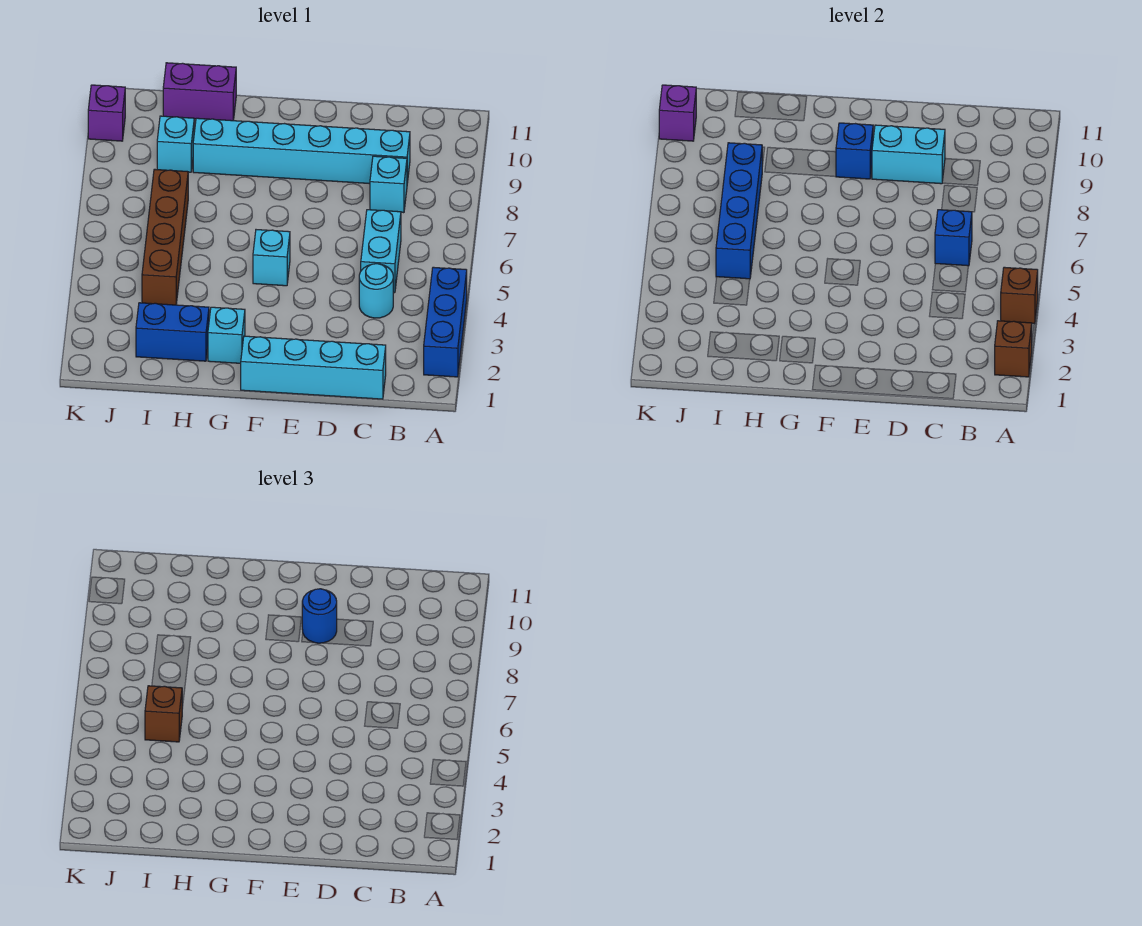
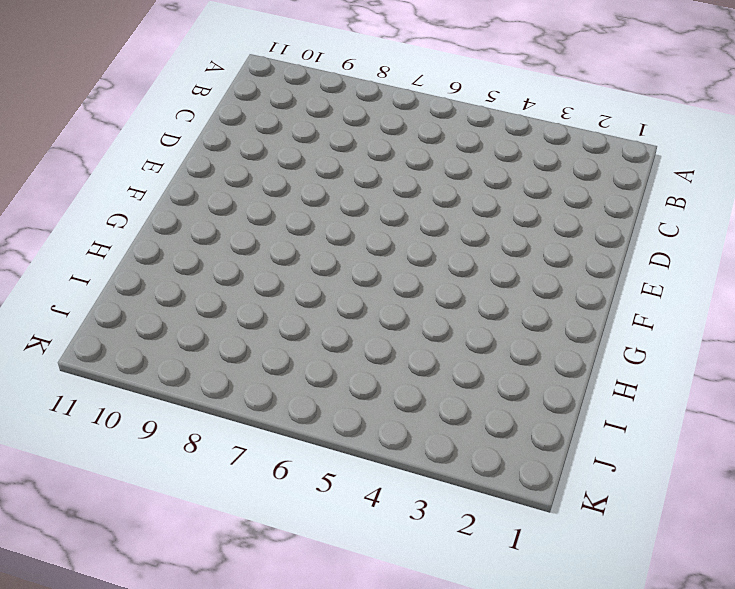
none -> blue 1x3 brick [424,267,467,377]
none -> cyan 1x4 brick [241,336,386,399]
none -> cyan 1x1 round brick [359,264,393,318]

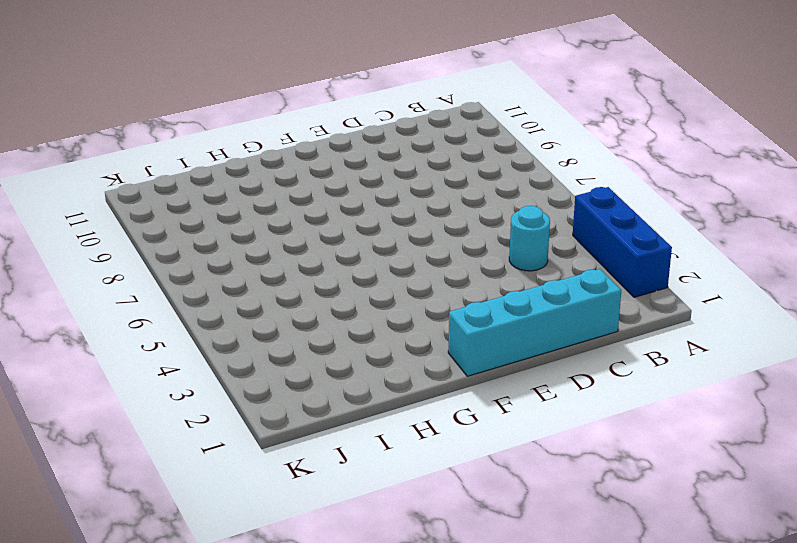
none -> cyan 1x2 brick [361,210,401,293]
none -> cyan 1x1 brick [370,156,407,213]
none -> cyan 1x6 brick [193,118,410,184]

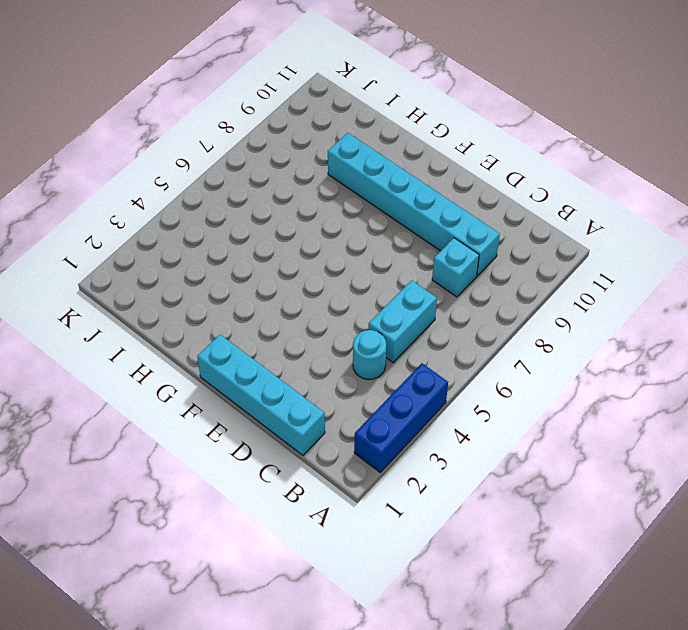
none -> cyan 1x1 brick [253,230,290,286]
none -> cyan 1x1 brick [208,307,245,363]
none -> blue 1x2 brick [136,303,209,361]

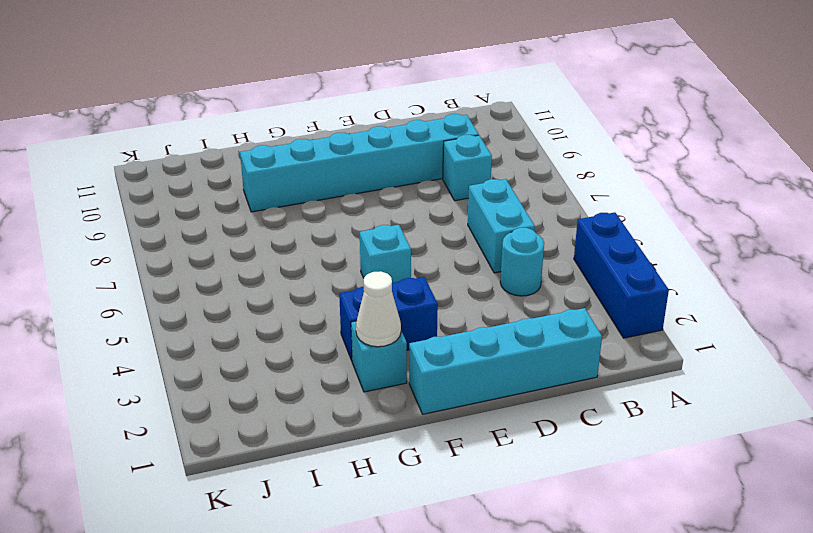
blue 1x2 brick [339,277,438,360] -> blue 1x2 brick moved to [136,303,209,361]
white 1x1 cone [356,271,401,347] -> none
none -> purple 1x2 brick [163,63,236,121]
none -> brown 1x4 brick [142,169,188,305]
none -> cyan 1x1 brick [157,116,194,172]

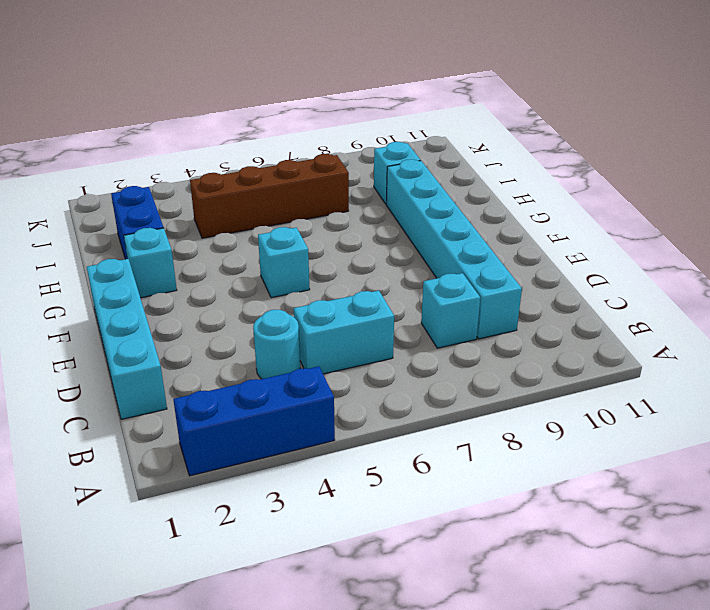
none -> purple 1x2 brick [163,63,236,121]
none -> purple 1x1 brick [88,85,125,141]
none -> brown 1x1 brick [995,321,1032,377]

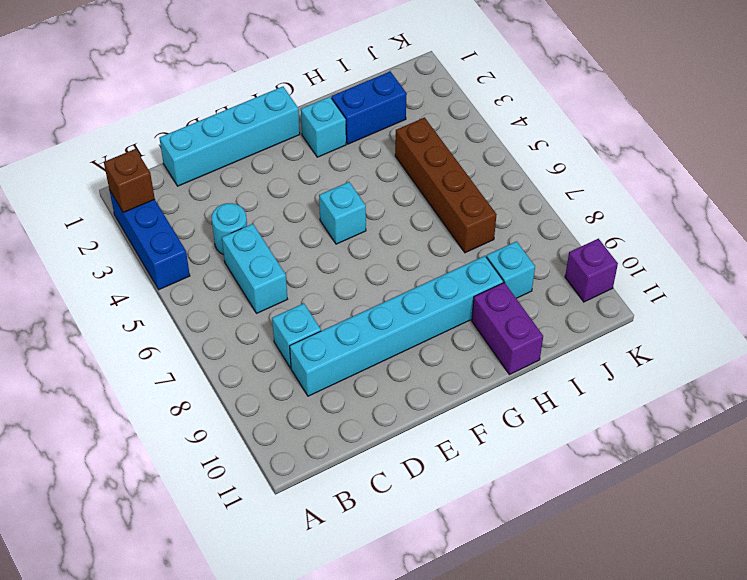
purple 1x2 brick [472,282,543,375] -> purple 1x2 brick turned to [163,63,236,121]
none -> brown 1x1 brick [1001,267,1038,324]
none -> blue 1x1 brick [935,210,972,266]
none -> cyan 1x2 brick [872,125,945,184]

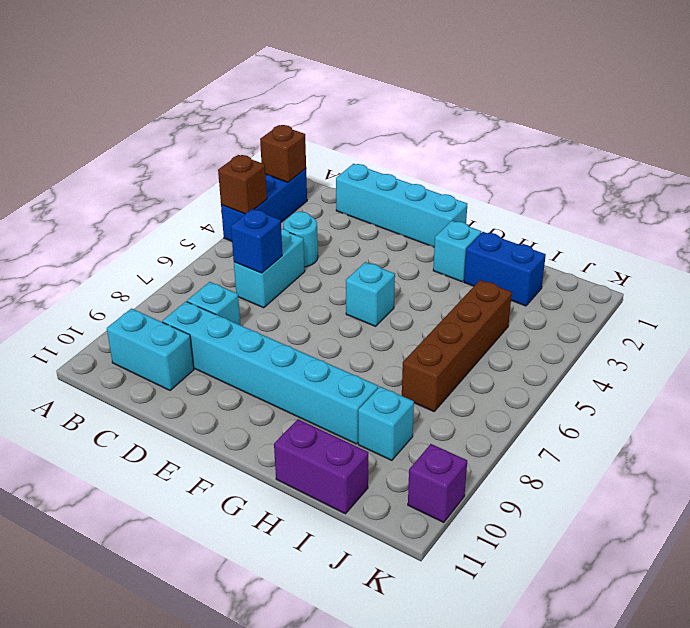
cyan 1x2 brick [107,309,194,391] -> cyan 1x2 brick moved to [872,125,945,184]
none -> blue 1x1 brick [836,123,873,179]
none -> blue 1x4 brick [716,143,762,279]
none -> purple 1x1 brick [659,85,696,141]

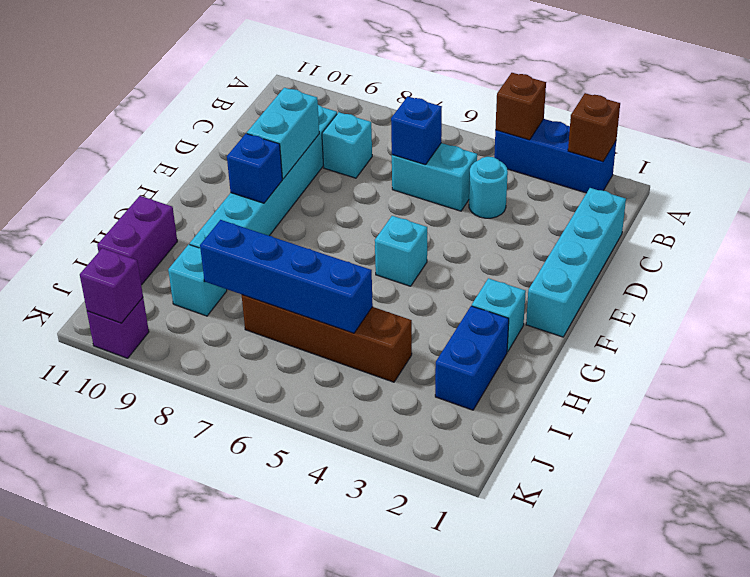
none -> blue 1x1 round brick [302,589,337,643]
none -> brown 1x1 brick [145,686,182,742]

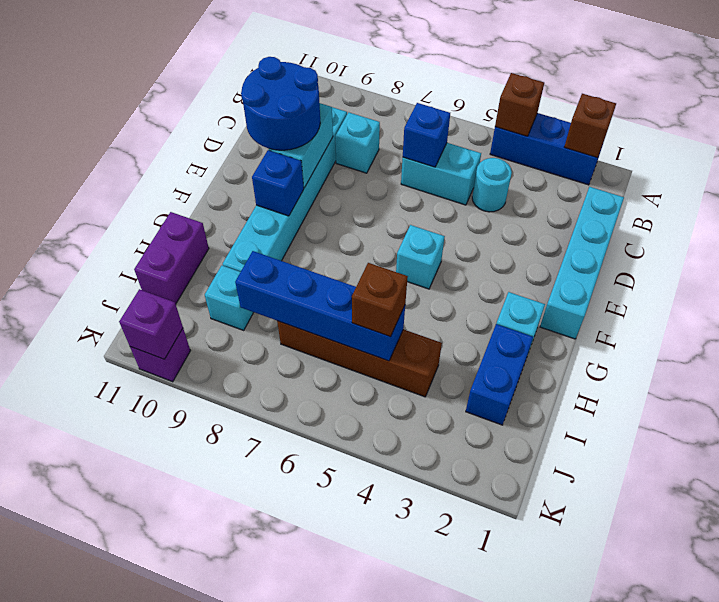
blue 2x2 round brick [241,57,320,150] -> blue 1x1 round brick [302,589,337,643]

